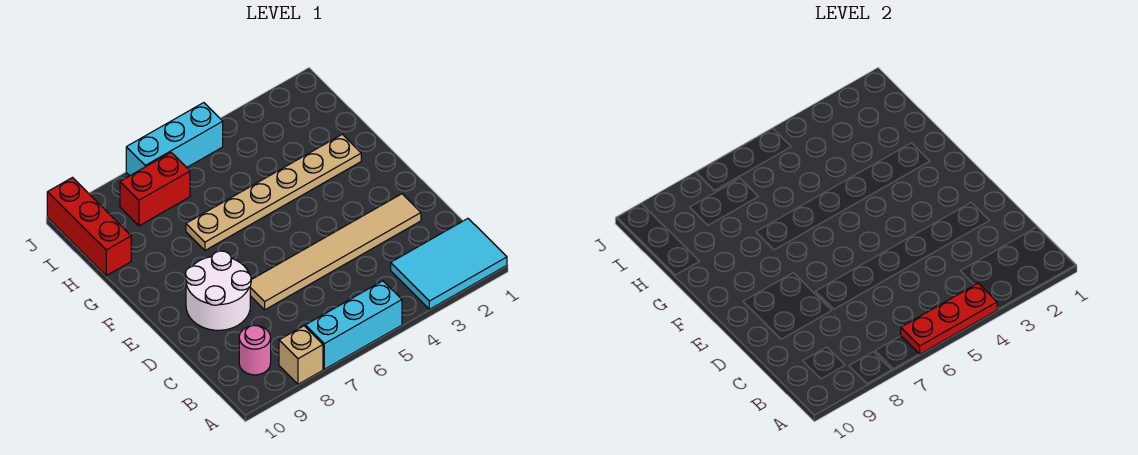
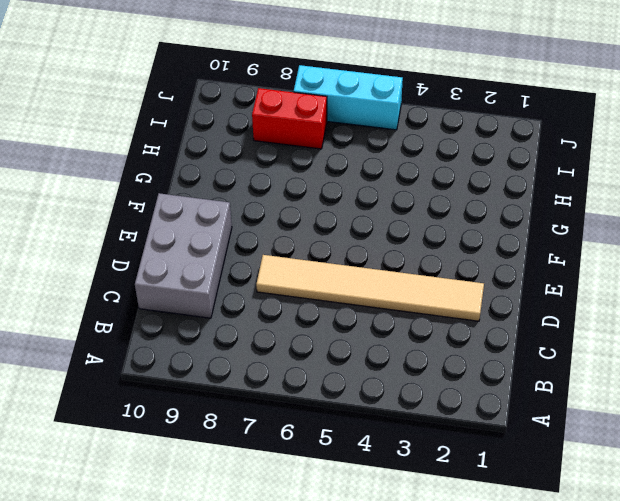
grey 2x3 brick [135,193,232,318] -> white 2x2 round brick [185,251,251,330]
none -> cyan 2x3 tile [391,219,507,309]
none -> cyan 1x3 brick [305,281,402,369]

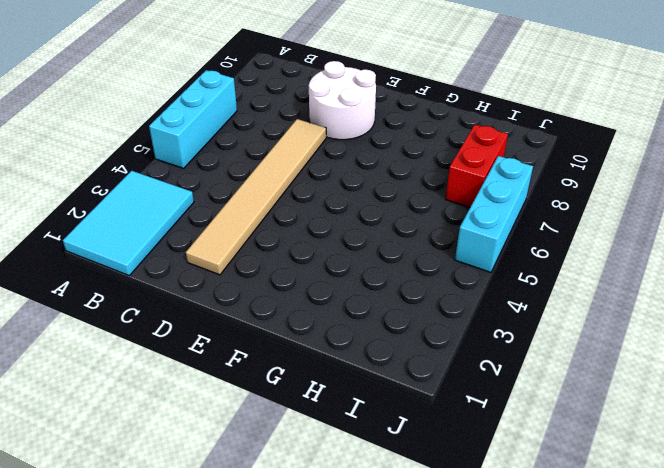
none -> tan 1x1 brick [279,326,323,384]
none -> pink 1x1 round brick [239,325,271,375]

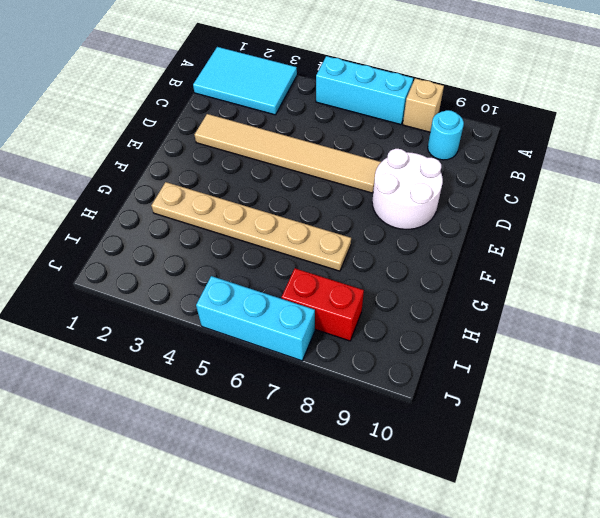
cyan 1x1 round brick [428,110,464,160] -> pink 1x1 round brick [239,325,271,375]
none -> red 1x3 brick [47,178,131,276]
none -> red 1x3 plate [901,283,997,354]

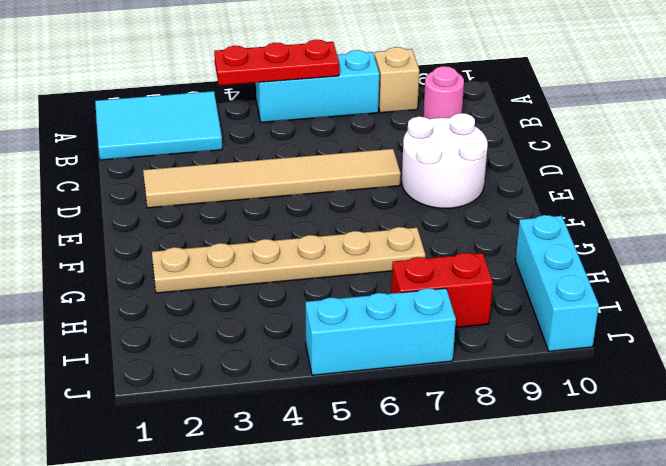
cyan 1x3 brick [515,215,599,351] -> red 1x3 brick [47,178,131,276]

